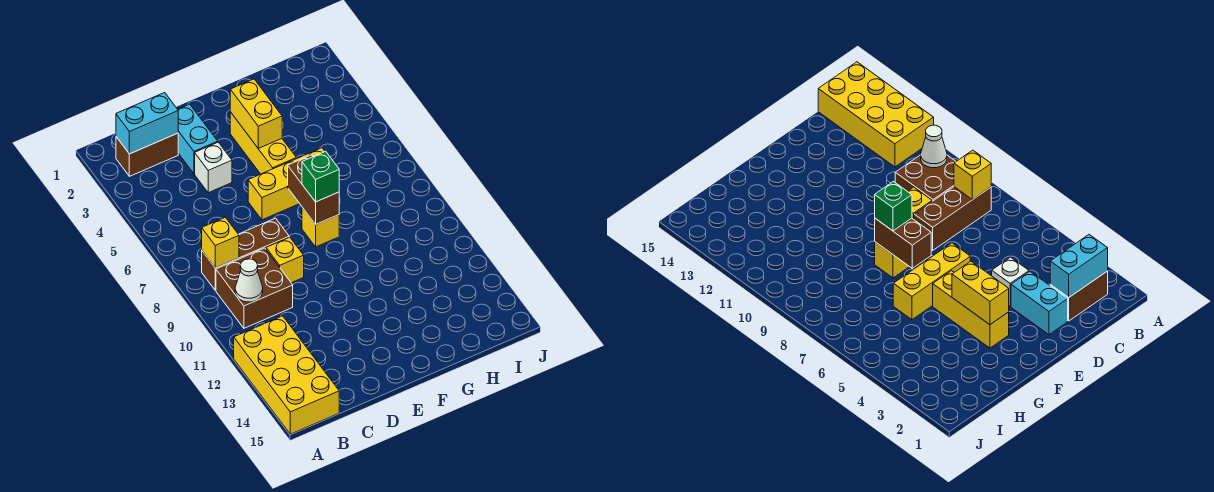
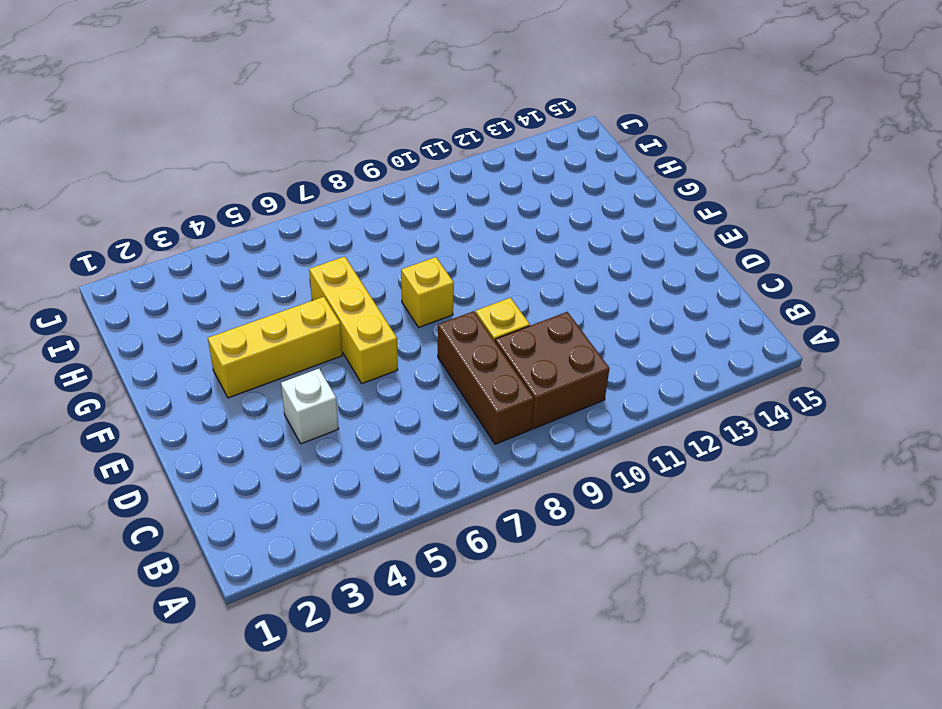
none -> yellow 2x4 brick [234,316,339,434]
none -> brown 1x2 brick [116,133,178,176]
none -> cyan 1x2 brick [178,104,218,174]

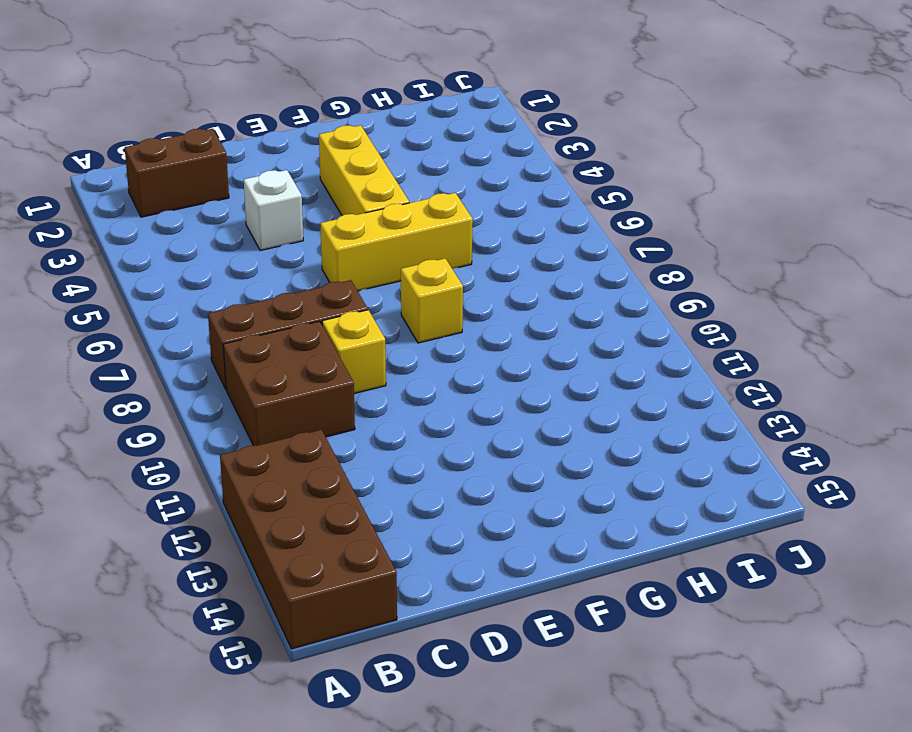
brown 2x4 brick [220,430,397,649] -> yellow 2x4 brick [234,316,339,434]
none -> cyan 1x2 brick [178,104,218,174]
none -> cyan 1x2 brick [116,93,178,154]
none -> yellow 1x1 brick [202,217,239,268]

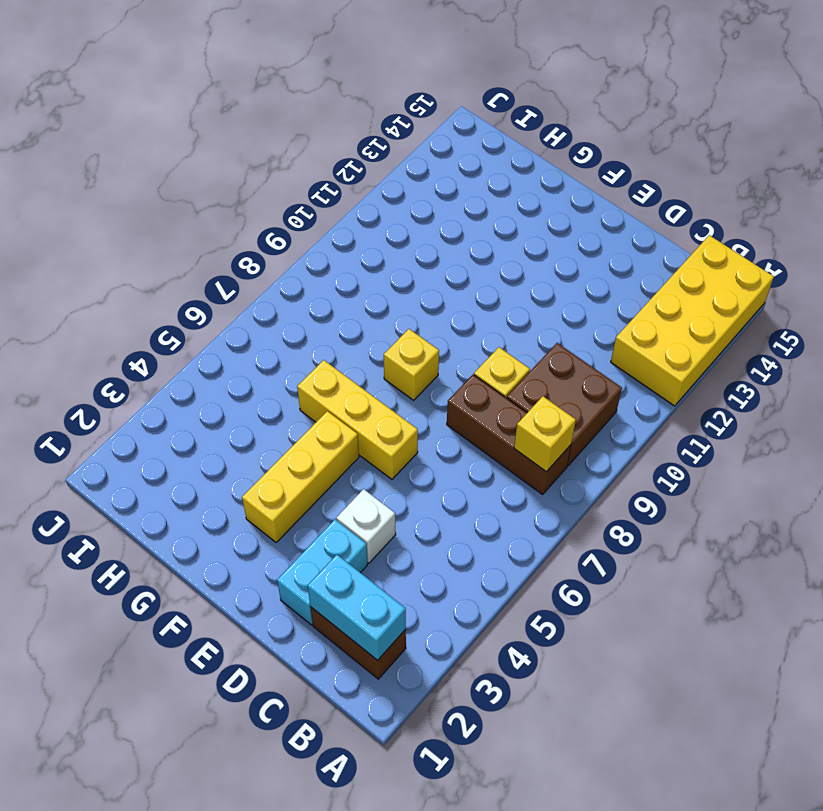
none -> white 1x1 cone [235,259,263,302]
none -> yellow 1x2 brick [230,79,282,148]
none -> brown 1x2 brick [288,155,339,224]

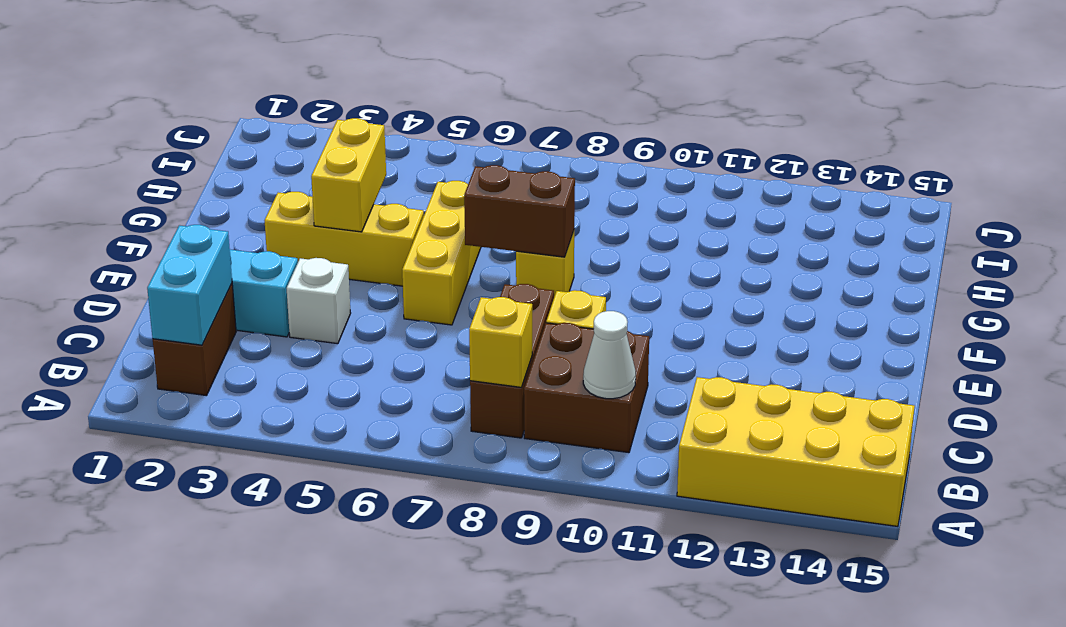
yellow 1x2 brick [311,118,386,232] -> yellow 1x2 brick turned to [230,79,282,148]
none -> green 1x1 brick [302,151,339,202]

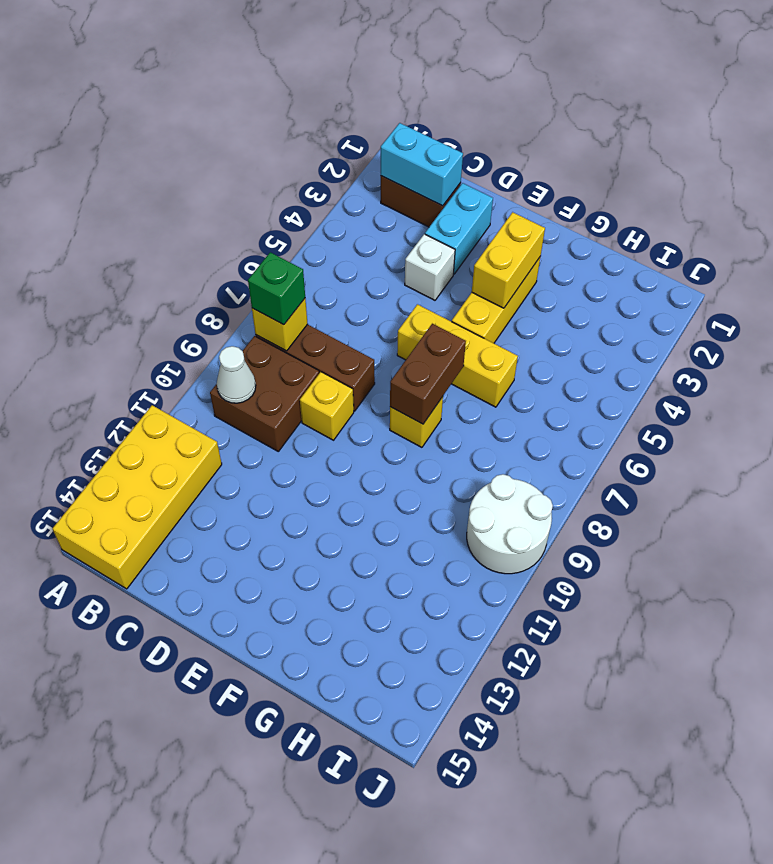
green 1x1 brick [248,252,305,325] -> green 1x1 brick moved to [302,151,339,202]
white 2x2 round brick [467,474,553,574] -> none

